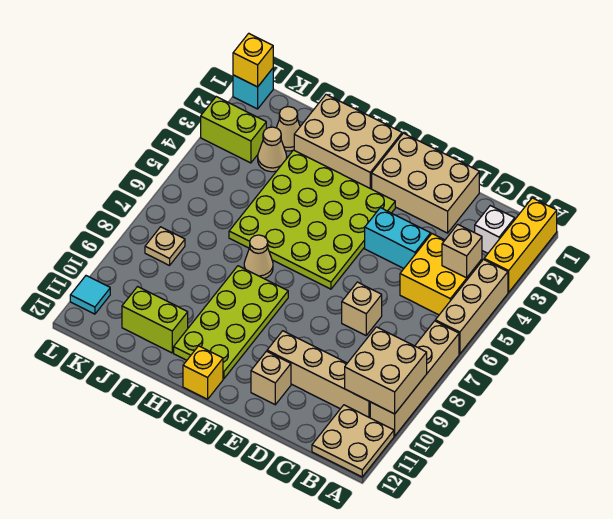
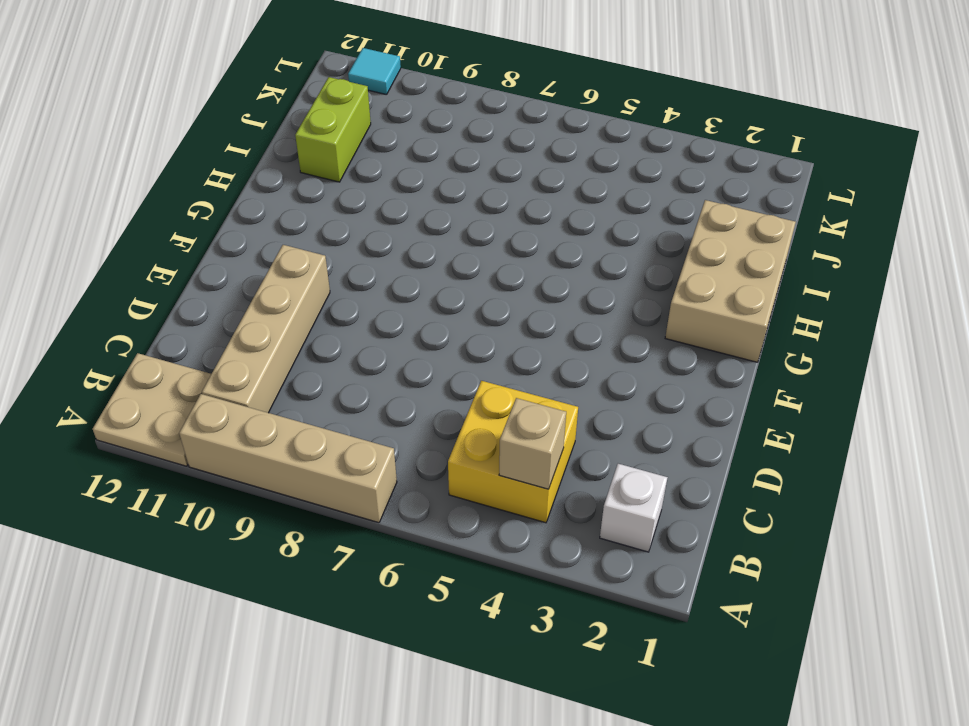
none -> yellow 1x3 brick [484,198,557,292]
none -> tan 1x3 brick [435,260,508,354]
none -> tan 2x3 brick [372,133,479,233]

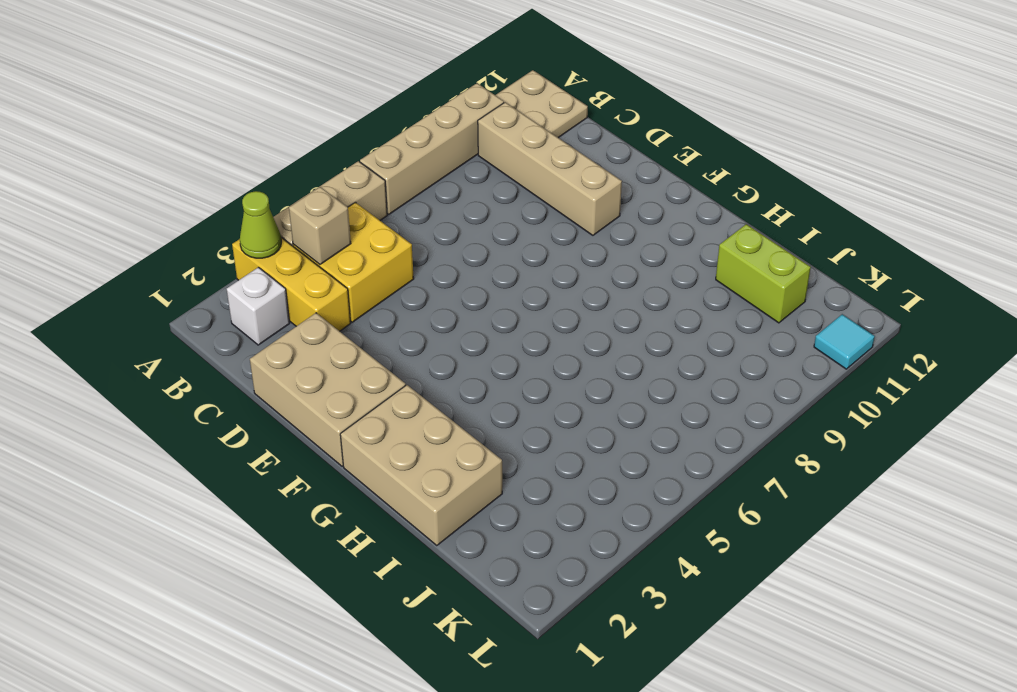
yellow 1x3 brick [232,237,351,331] -> yellow 1x3 brick turned to [484,198,557,292]
lime 1x1 cone [240,191,281,258] -> none
none -> cyan 1x2 brick [365,208,431,268]
none -> tan 1x1 brick [342,282,382,335]
none -> tan 1x1 brick [251,351,291,405]

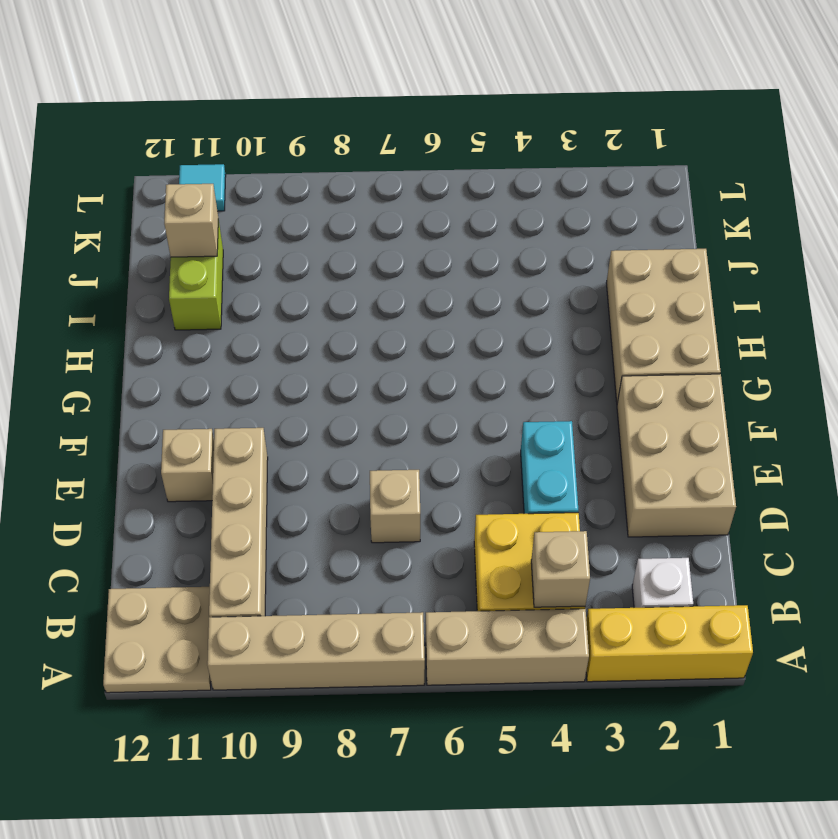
tan 1x1 brick [164,184,218,257] -> none
none -> lime 4x4 plate [229,150,395,289]
none -> lime 2x4 plate [174,266,288,379]
none -> yellow 1x1 brick [183,346,223,399]

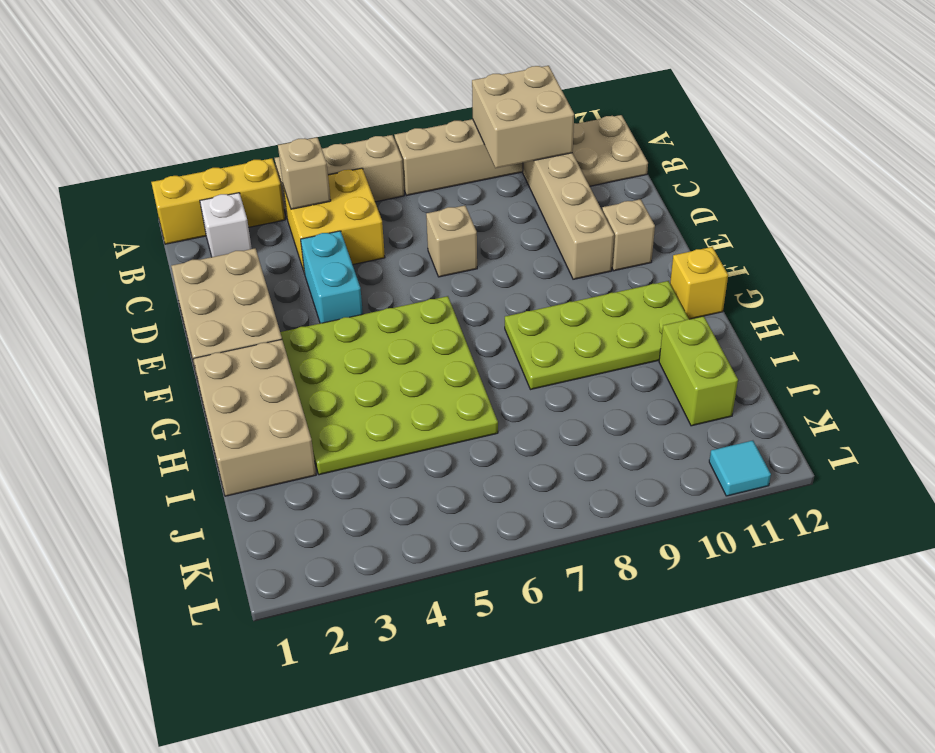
none -> tan 1x1 cone [244,235,273,279]
none -> tan 1x1 cone [276,107,300,151]
none -> tan 1x1 cone [258,127,287,172]

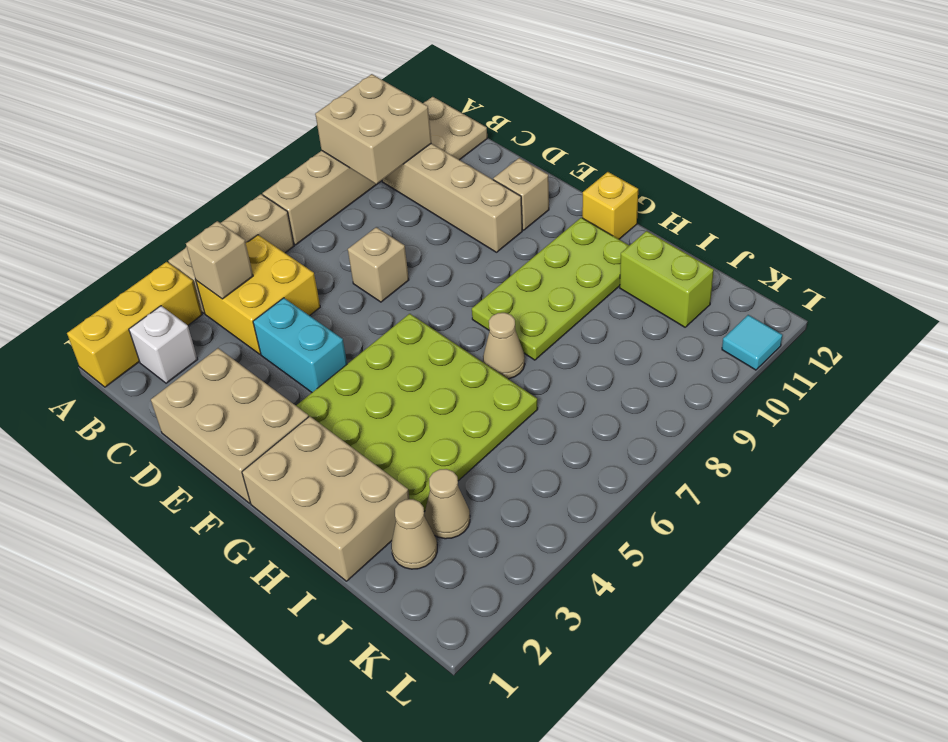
none -> lime 1x2 brick [201,97,266,163]
none -> tan 1x1 plate [145,227,185,266]
none -> cyan 1x1 brick [233,68,273,109]

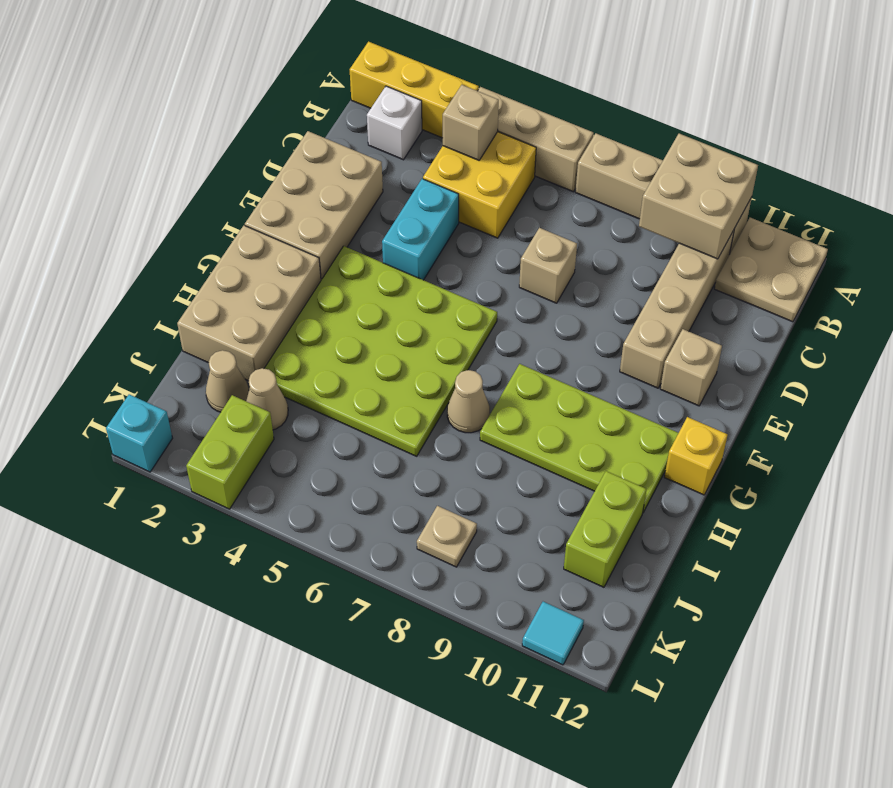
none -> yellow 1x1 brick [233,33,273,87]

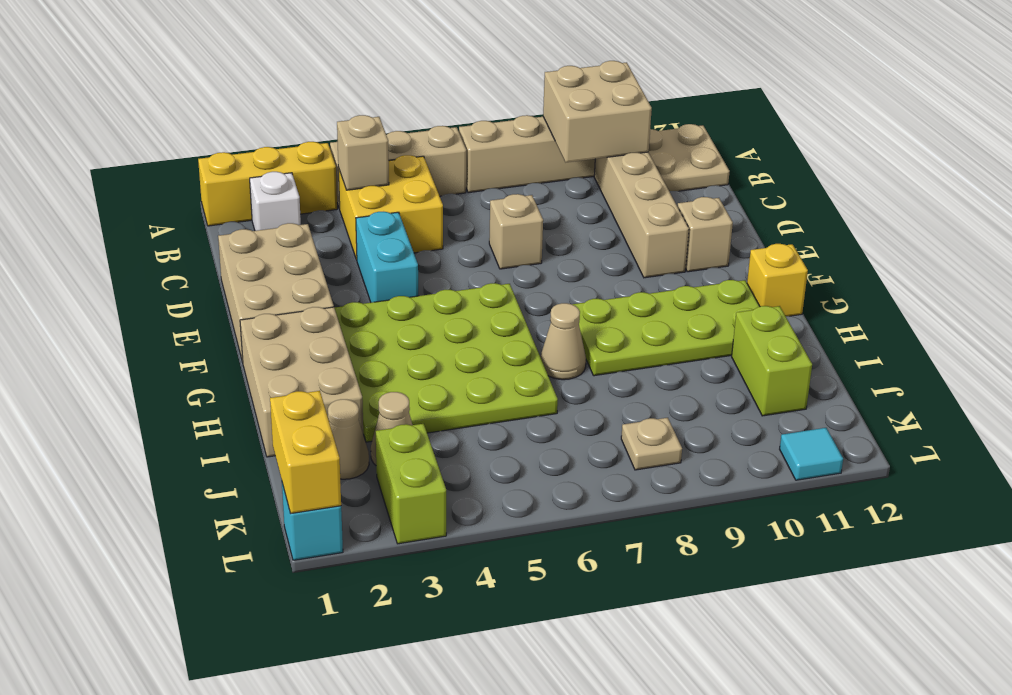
yellow 1x2 brick [270,391,341,514] -> yellow 1x1 brick [233,33,273,87]

